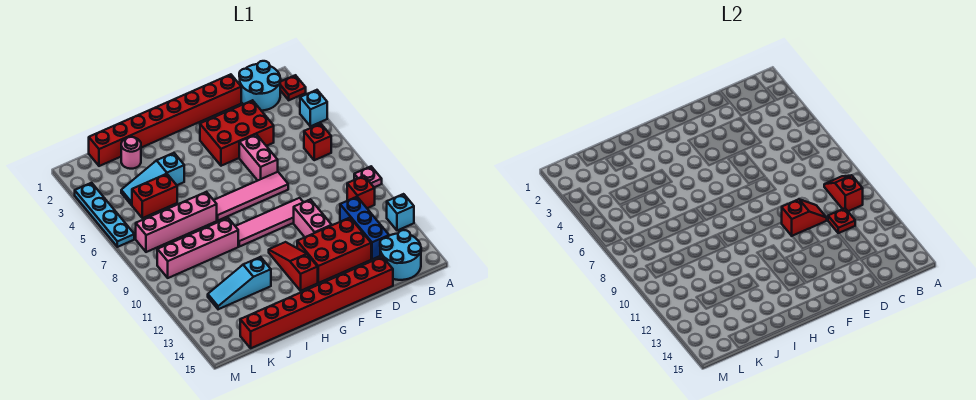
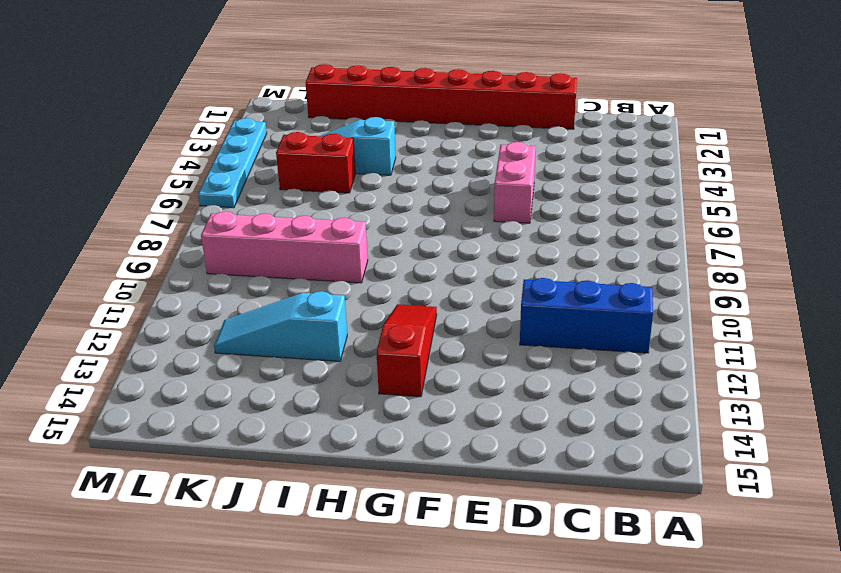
blue 1x3 brick [520,278,653,353] -> blue 1x3 brick turned to [340,197,389,259]
none -> red 1x1 plate [280,75,306,100]
none -> cyan 1x1 brick [300,90,327,126]
none -> pink 1x1 plate [354,167,382,187]

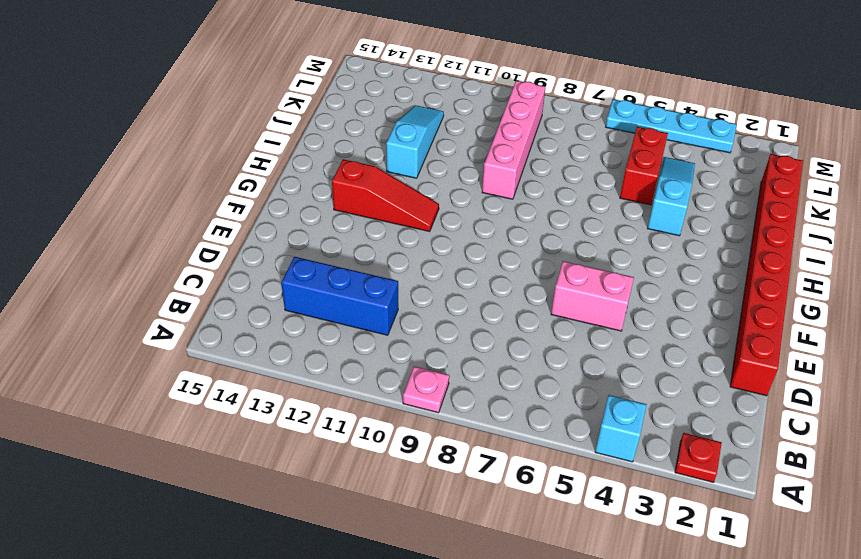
none -> cyan 1x1 brick [387,194,414,231]
none -> cyan 2x2 round brick [239,61,281,111]
none -> red 1x1 brick [304,124,331,160]

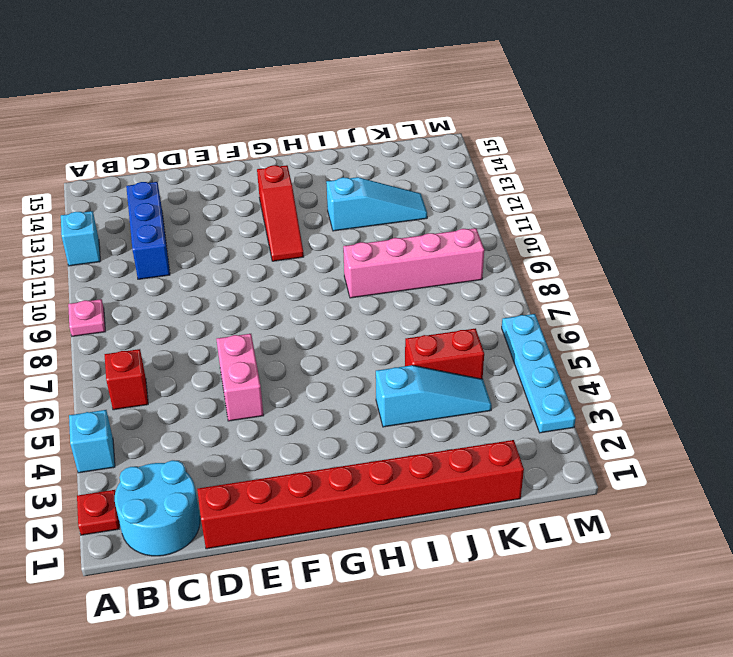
none -> red 1x1 brick [347,176,375,208]
none -> cyan 2x2 round brick [380,230,421,280]
none -> red 2x3 brick [200,100,274,166]

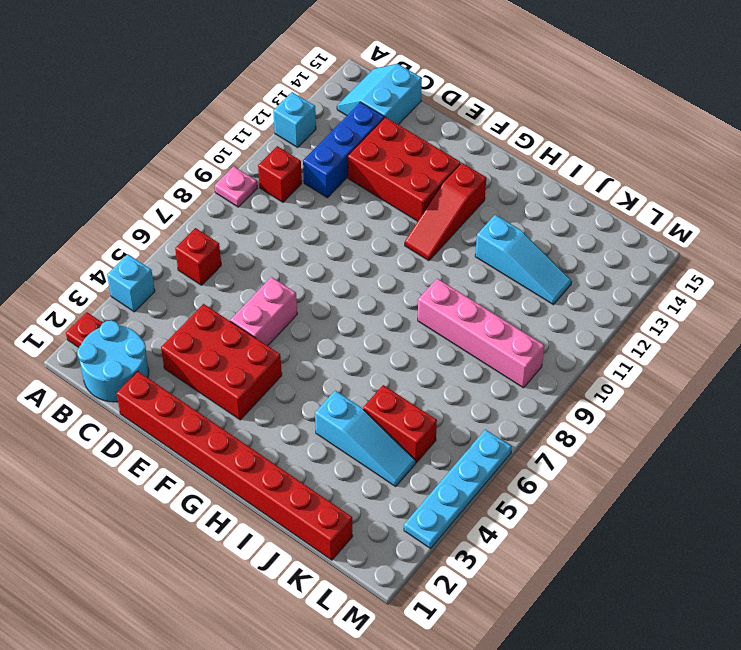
cyan 2x2 slope [337,64,422,125] -> cyan 2x2 round brick [380,230,421,280]
none -> red 1x8 brick [240,257,393,348]
none -> pink 1x4 tile [214,172,288,220]
none -> pink 1x4 tile [235,198,303,247]

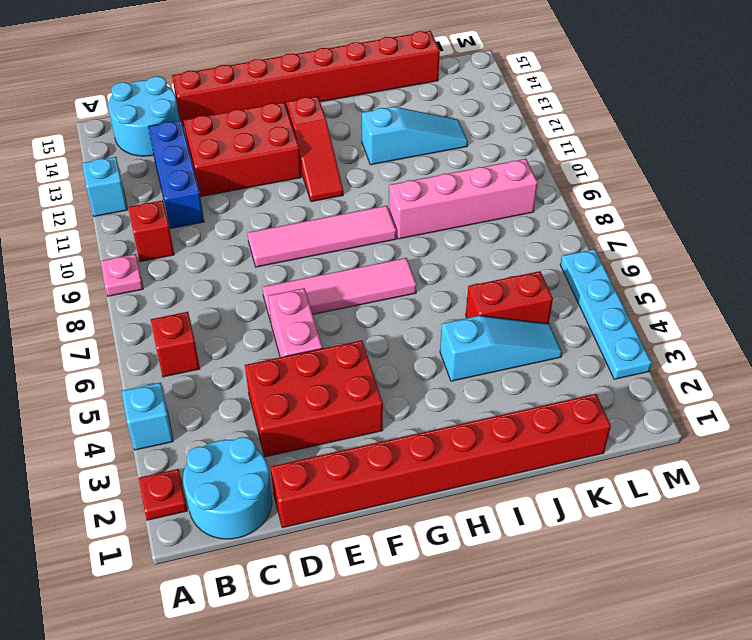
none -> pink 1x2 brick [294,199,332,237]
none -> pink 1x4 brick [136,192,217,252]
none -> pink 1x1 round brick [121,137,141,169]

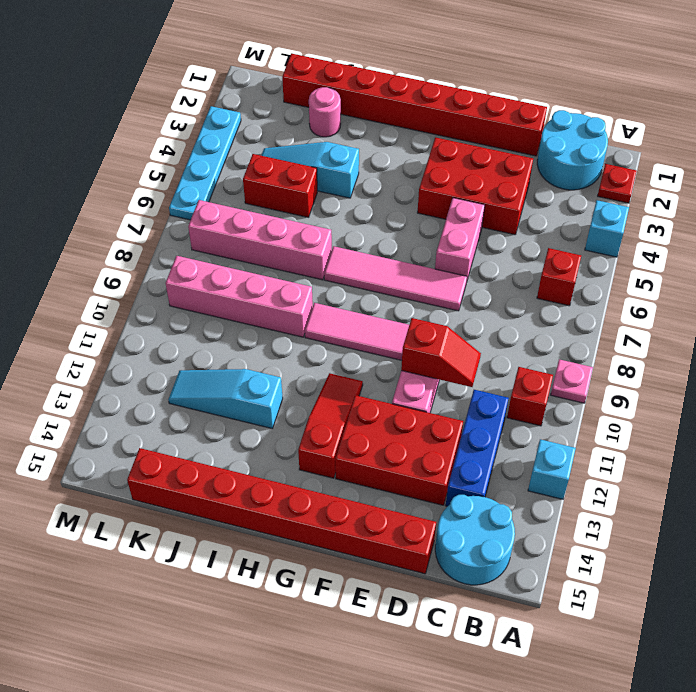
none -> red 1x2 slope [824,175,863,211]
none -> red 1x1 plate [828,208,855,233]

